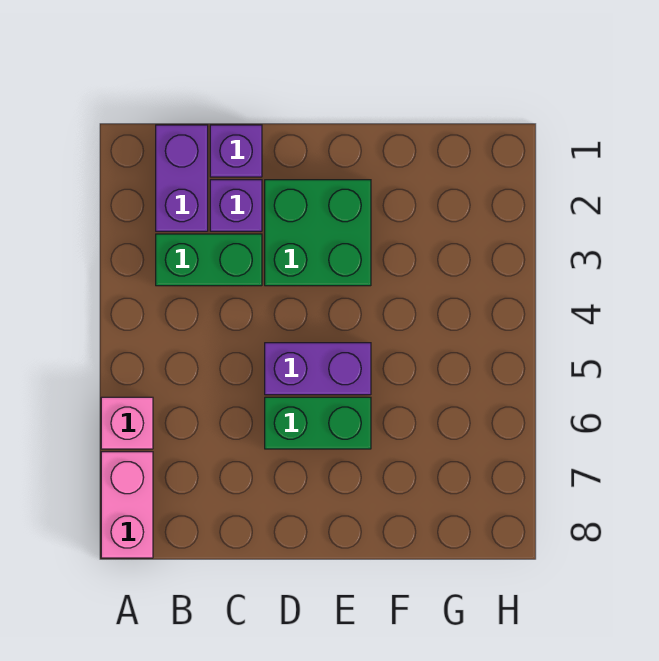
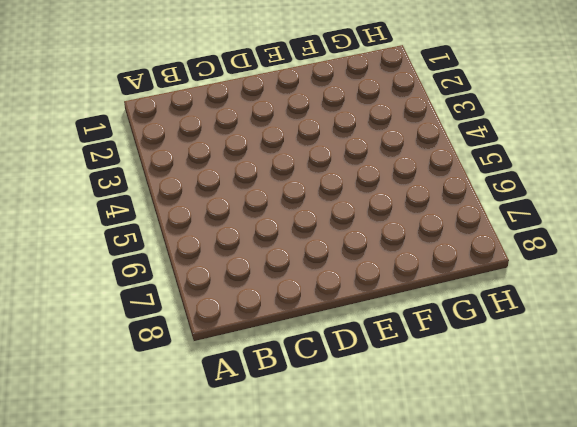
none -> pink 1x1 brick [101,397,153,449]
none -> pink 1x2 brick [101,452,153,558]

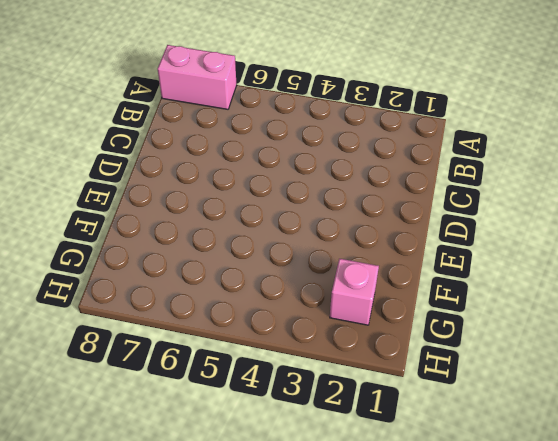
pink 1x1 brick [330,259,379,325] -> pink 1x1 brick moved to [101,397,153,449]
none -> purple 1x2 brick [156,125,208,231]
none -> green 1x2 brick [156,234,262,286]

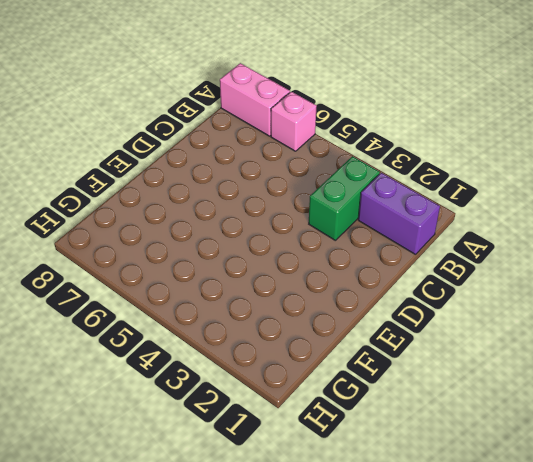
none -> purple 1x1 brick [210,125,262,177]
none -> purple 1x1 brick [210,180,262,231]

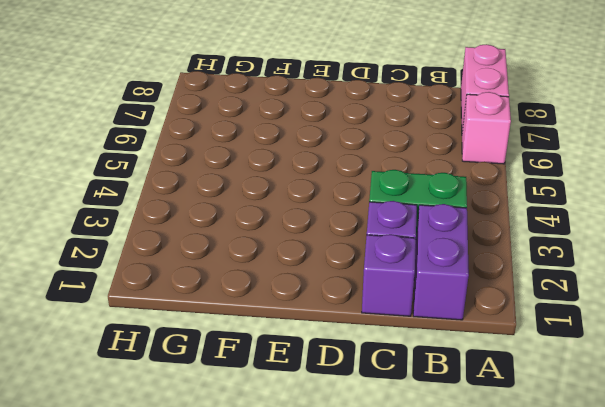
none -> green 2x2 brick [265,180,371,286]
none -> purple 1x2 brick [265,343,371,395]

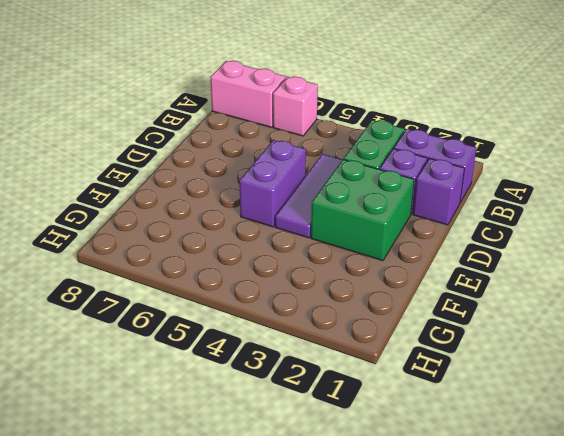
purple 1x3 tile [275,154,342,238] -> none
none -> green 1x2 brick [265,397,371,449]

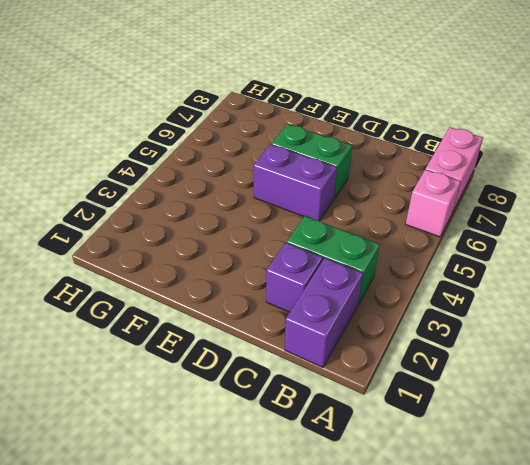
none -> purple 1x1 brick [210,125,262,177]
none -> green 2x2 brick [265,180,371,286]

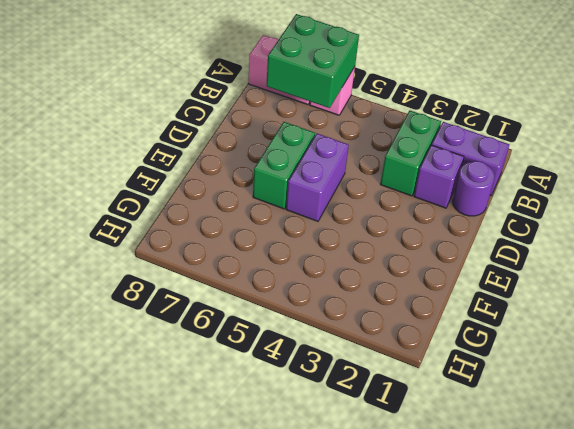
green 2x2 brick [267,14,359,108] -> green 2x2 brick moved to [265,180,371,286]
purple 1x1 round brick [452,161,495,216] -> purple 1x1 brick [210,125,262,177]

